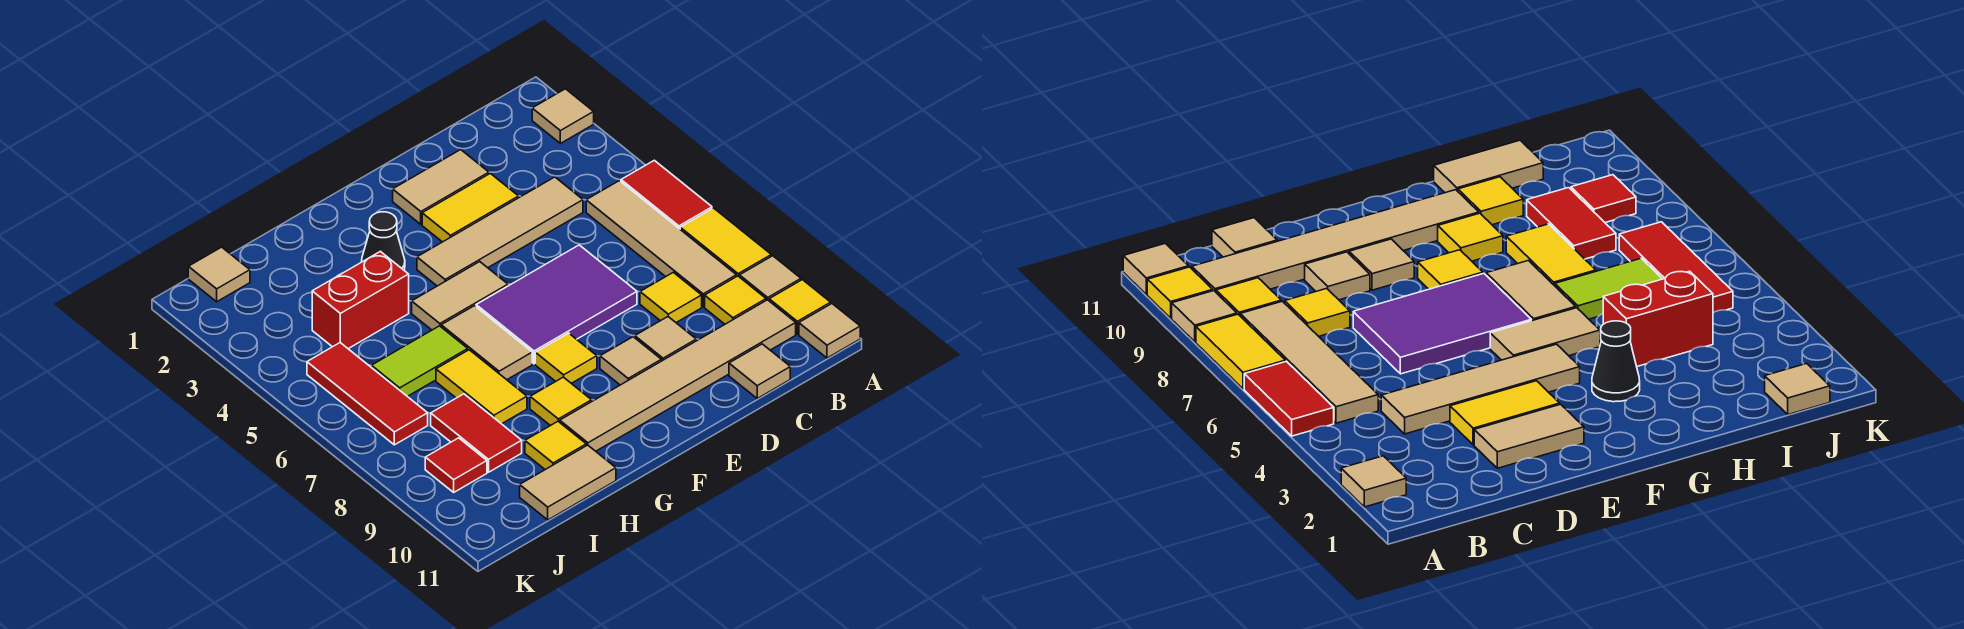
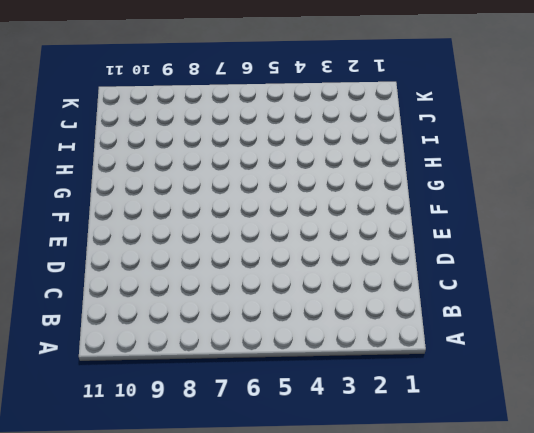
none -> tan 1x1 tile [532,89,594,143]
none -> red 1x2 tile [621,160,712,229]
none -> yellow 1x2 tile [680,208,771,277]
none -> tan 1x1 tile [740,256,801,301]

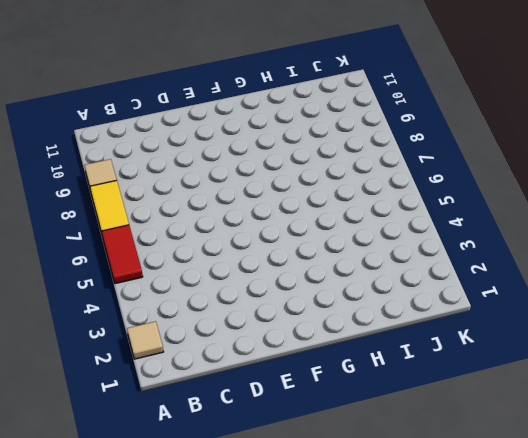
none -> yellow 1x1 tile [769,280,831,334]
none -> tan 1x1 tile [799,304,860,358]
none -> tan 1x4 tile [586,181,736,307]
none -> yellow 1x1 tile [705,276,766,324]

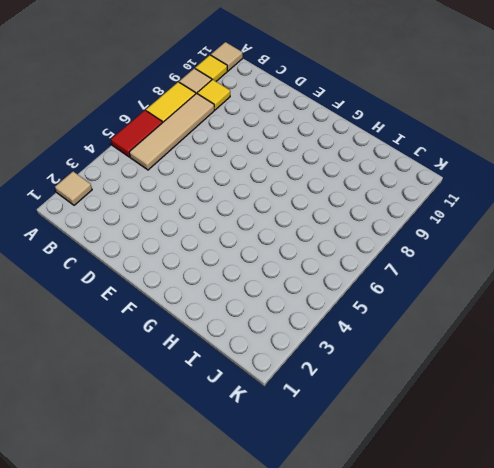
none -> tan 1x6 tile [560,300,796,451]
none -> tan 1x4 tile [417,177,583,286]
none -> yellow 1x1 tile [640,272,702,323]
none -> tan 1x1 tile [729,344,790,398]

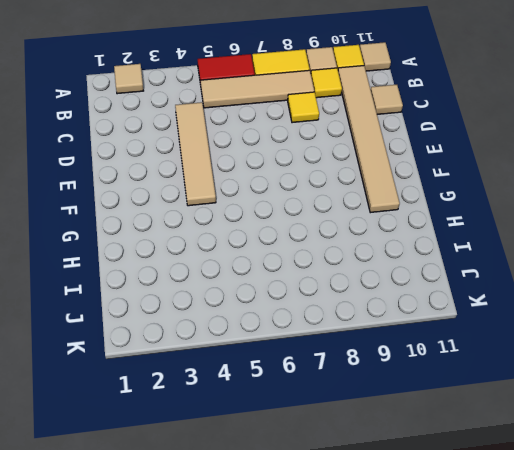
none -> tan 1x2 tile [393,150,489,224]
none -> yellow 1x2 tile [422,173,519,242]
none -> purple 2x3 tile [476,245,637,364]
none -> tan 1x1 tile [635,317,696,361]

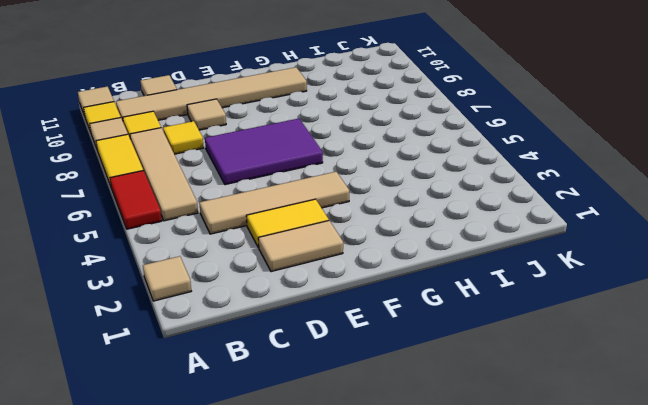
none -> tan 1x1 tile [600,337,661,385]
none -> tan 1x2 tile [412,262,508,330]
none -> yellow 1x1 tile [535,333,597,383]
none -> black 1x1 cone [362,212,405,270]

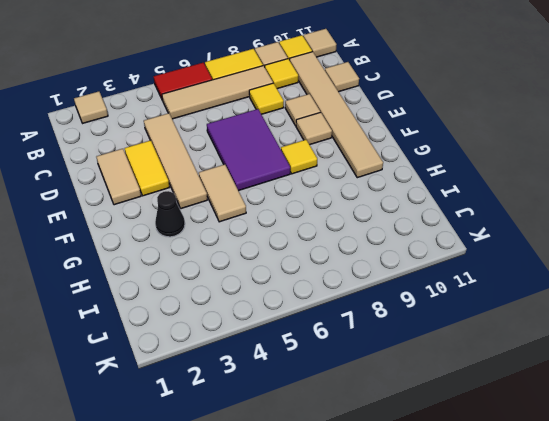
none -> tan 1x2 tile [441,306,532,380]
none -> yellow 1x1 tile [530,377,592,426]
none -> red 1x2 brick [312,251,409,349]
none -> lime 1x2 tile [371,326,468,396]

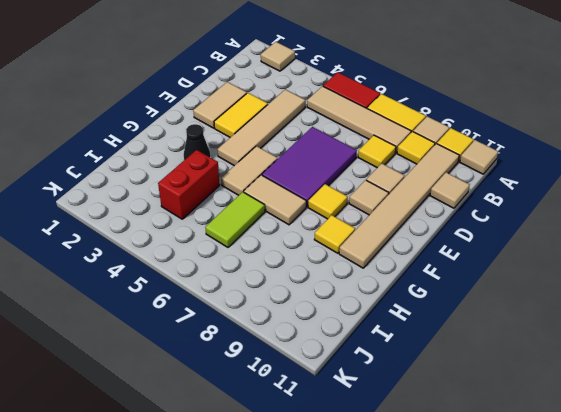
none -> yellow 1x2 tile [436,350,527,424]
none -> yellow 1x1 tile [525,421,586,470]
none -> tan 1x2 tile [520,445,616,520]
none -> red 1x2 tile [431,394,522,472]

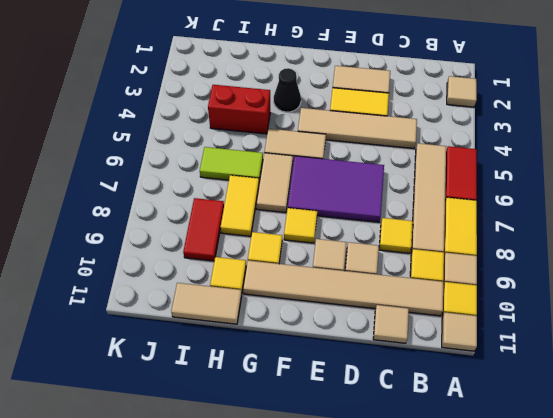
none -> tan 1x1 tile [188,247,250,302]
none -> red 1x3 tile [307,343,428,445]
none -> red 1x1 tile [425,438,487,492]

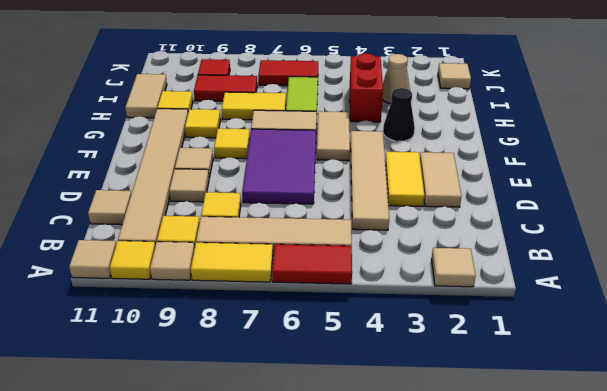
tan 1x1 cone [382,54,410,104] -> none
red 1x2 tile [259,60,318,86] -> red 1x3 tile [307,343,428,445]

